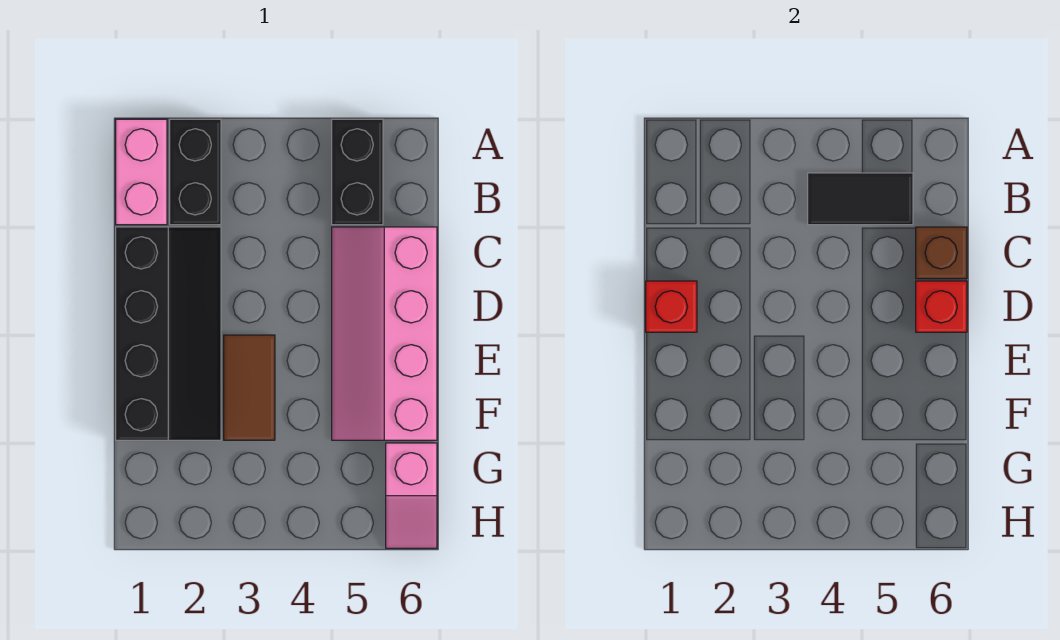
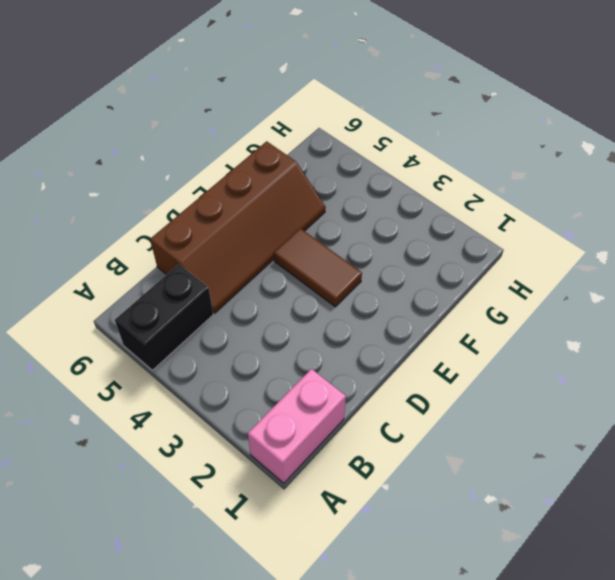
brown 2x4 slope [150,141,326,313] -> pink 2x4 slope [332,227,437,440]
brown 1x2 tile [274,228,362,307] -> brown 1x2 tile turned to [224,335,275,440]
none -> black 1x2 brick [170,119,221,225]
none -> black 2x4 slope [116,227,221,440]

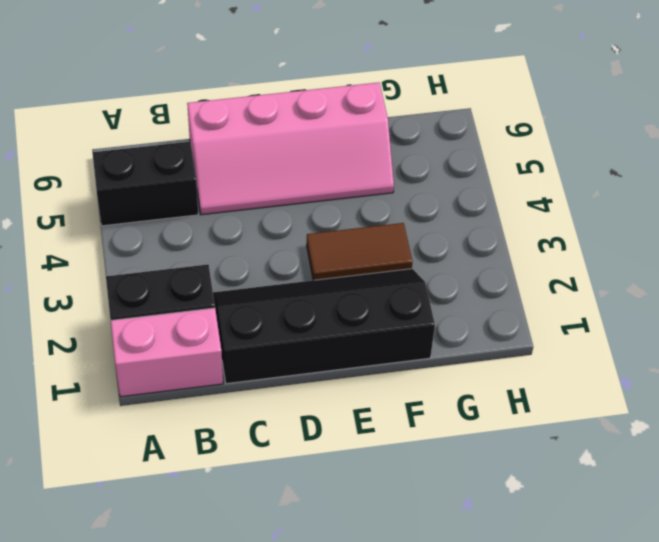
none -> pink 1x2 slope [386,443,437,548]
none -> black 1x2 tile [808,173,913,225]

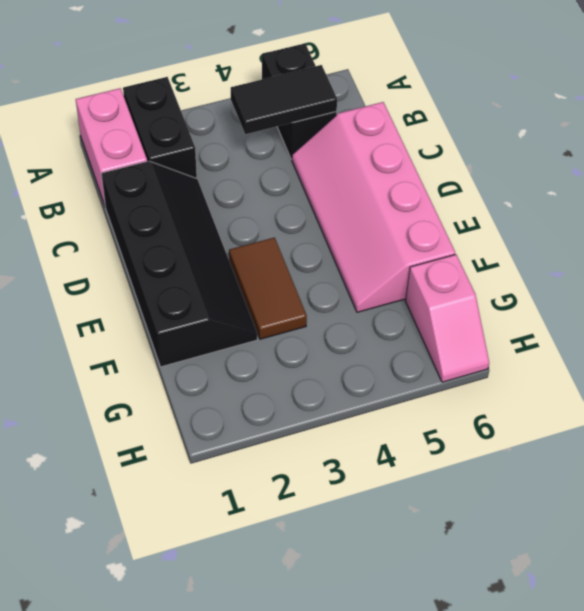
none -> brown 1x1 brick [916,227,967,279]
none -> red 1x1 brick [646,281,697,332]

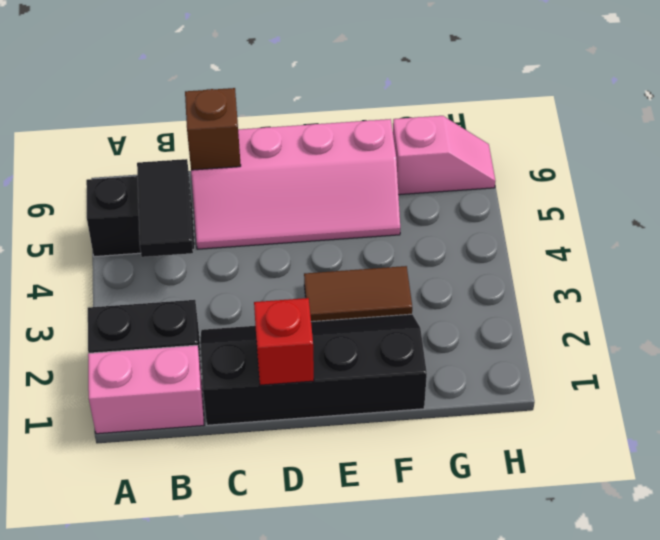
none -> red 1x1 brick [916,281,967,332]

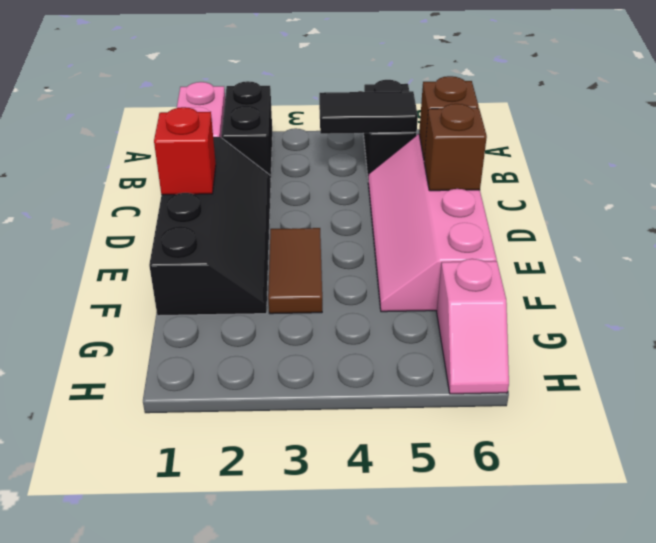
brown 1x1 brick [424,104,487,191] -> red 1x1 brick [916,281,967,332]

